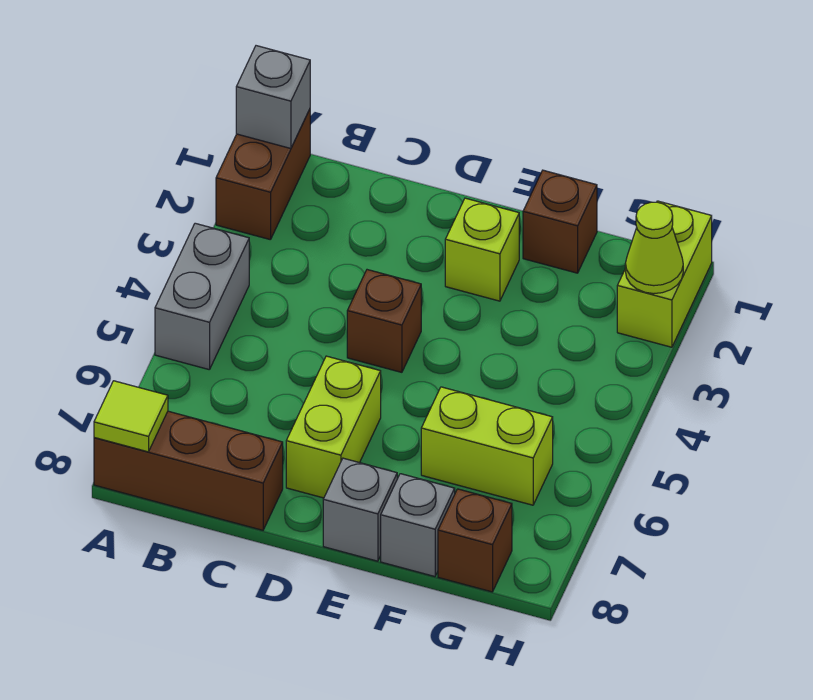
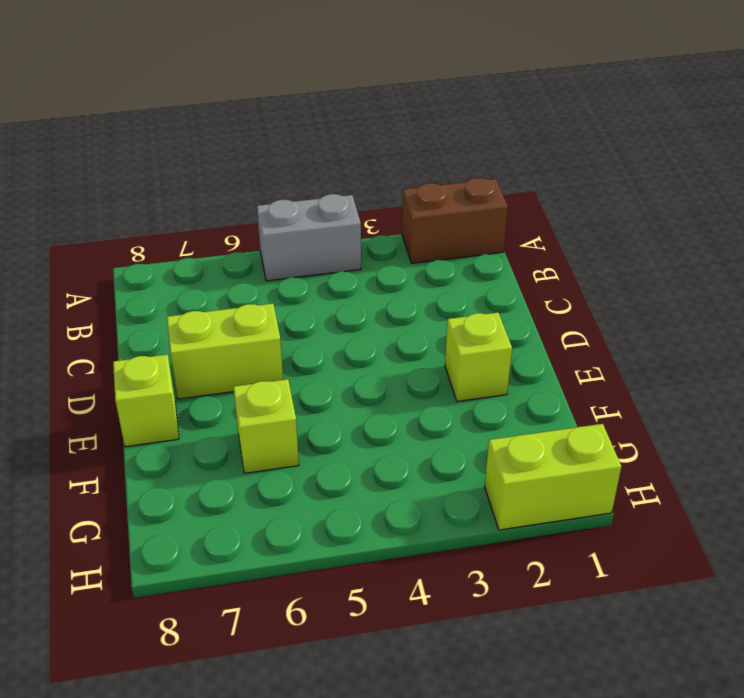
lime 1x1 brick [113,354,179,447] -> grey 1x1 brick [323,458,397,561]
lime 1x1 brick [233,379,299,473] -> lime 1x2 brick [421,387,553,505]
none -> brown 1x3 brick [94,411,283,530]
none -> brown 1x1 brick [347,270,421,372]
none -> brown 1x1 brick [523,170,597,273]

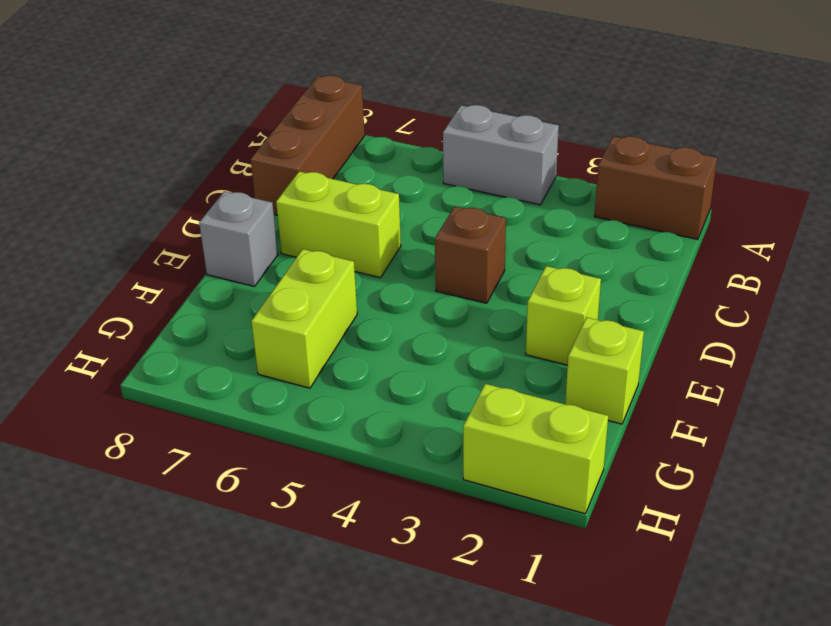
lime 1x1 brick [565,317,644,424] -> brown 1x1 brick [523,170,597,273]
none -> grey 1x1 brick [381,474,455,577]
none -> brown 1x1 brick [438,489,512,592]
none -> grey 1x1 brick [236,46,310,148]

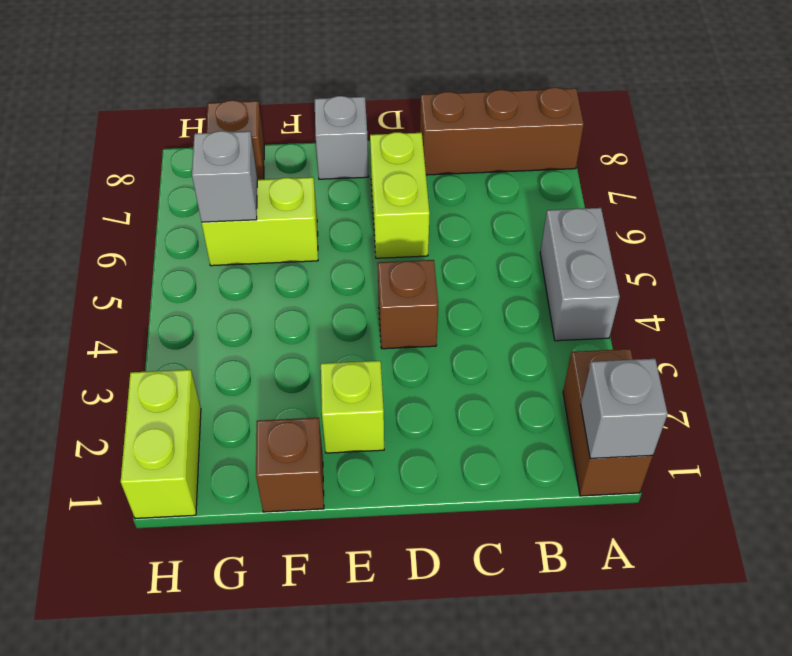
grey 1x1 brick [192,131,257,222] -> grey 1x1 brick moved to [381,474,455,577]
none -> lime 1x1 tile [94,381,168,452]
none -> lime 1x1 cone [625,202,683,294]

